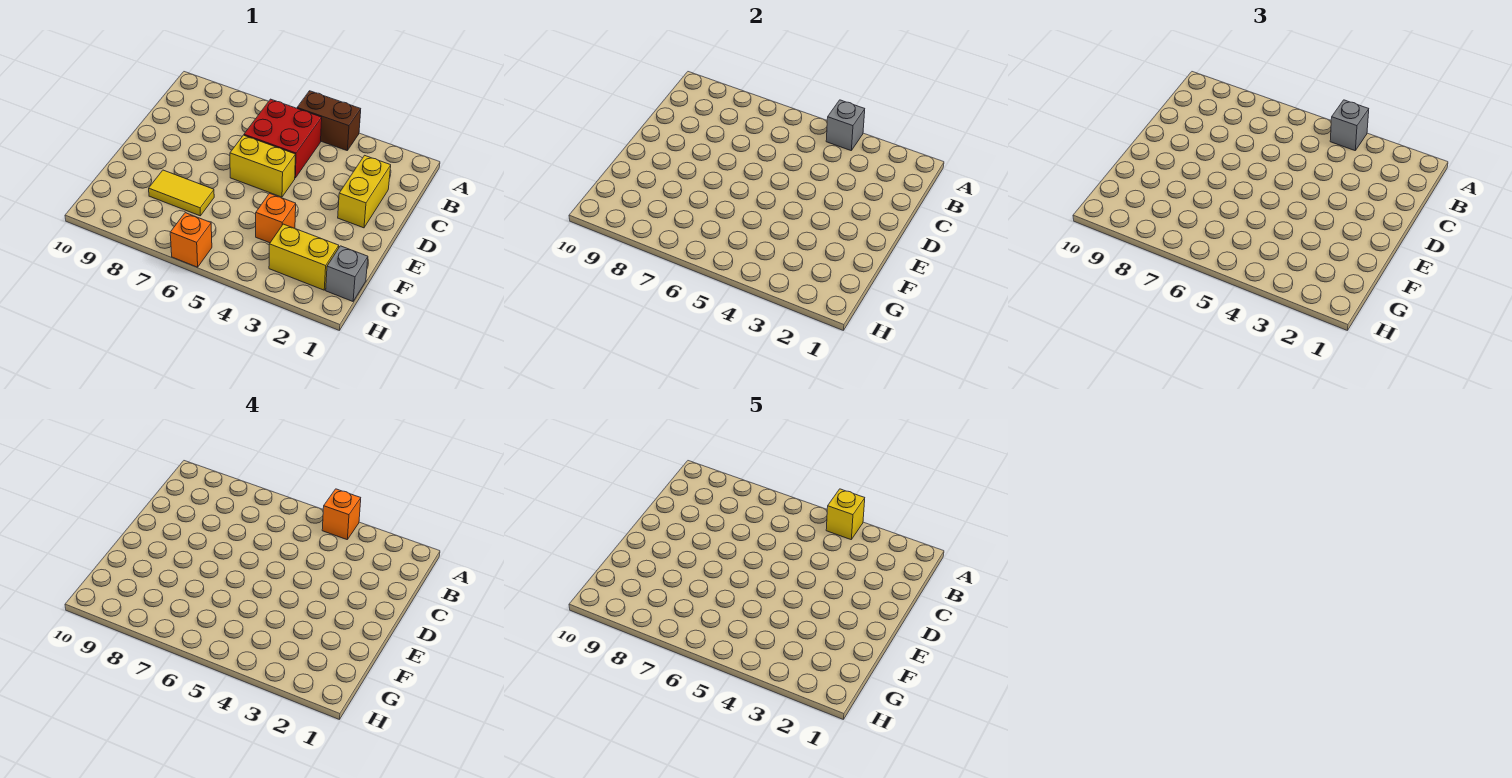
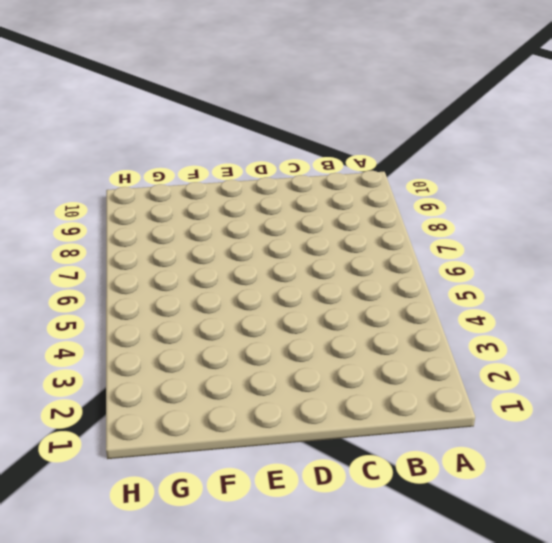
none -> brown 1x2 brick [297,91,361,150]
none -> red 2x2 brick [244,99,322,178]
none -> yellow 1x2 brick [338,155,391,228]

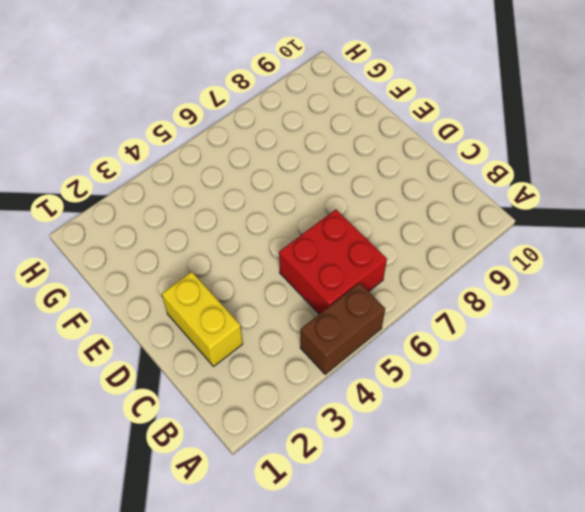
none -> yellow 1x2 brick [230,135,295,197]
none -> orange 1x1 brick [256,193,296,243]
none -> yellow 1x2 tile [149,170,214,216]

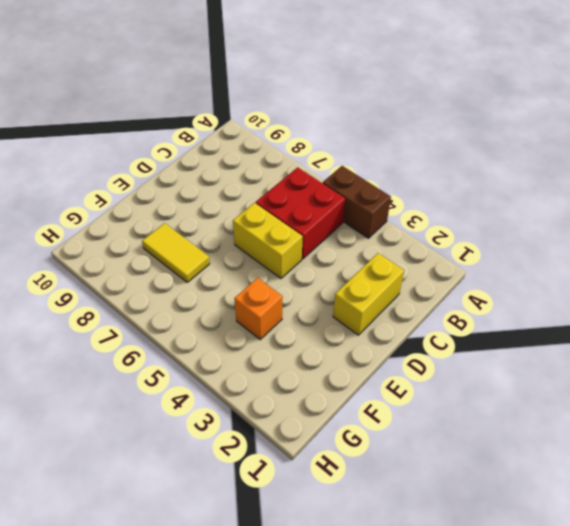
none -> grey 1x1 brick [326,246,368,301]
none -> yellow 1x2 brick [269,224,339,290]
none -> orange 1x1 brick [170,213,212,267]

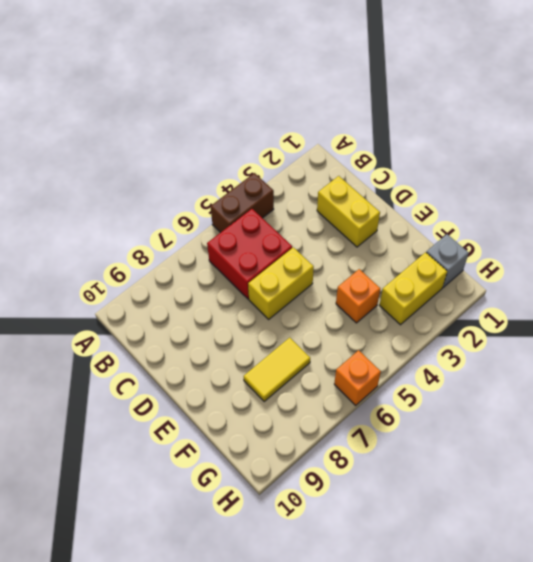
none -> grey 1x1 brick [826,100,865,150]
none -> grey 1x1 brick [1330,100,1369,150]
none -> orange 1x1 brick [322,489,361,539]

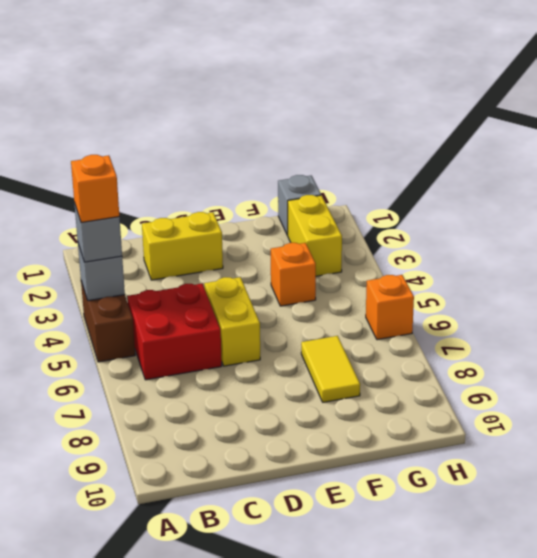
none -> yellow 1x1 brick [826,489,865,539]

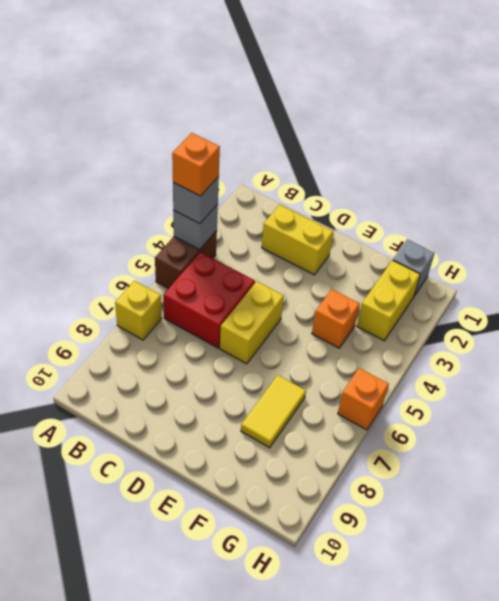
yellow 1x1 brick [115,281,162,340] -> yellow 1x1 brick moved to [826,489,865,539]

